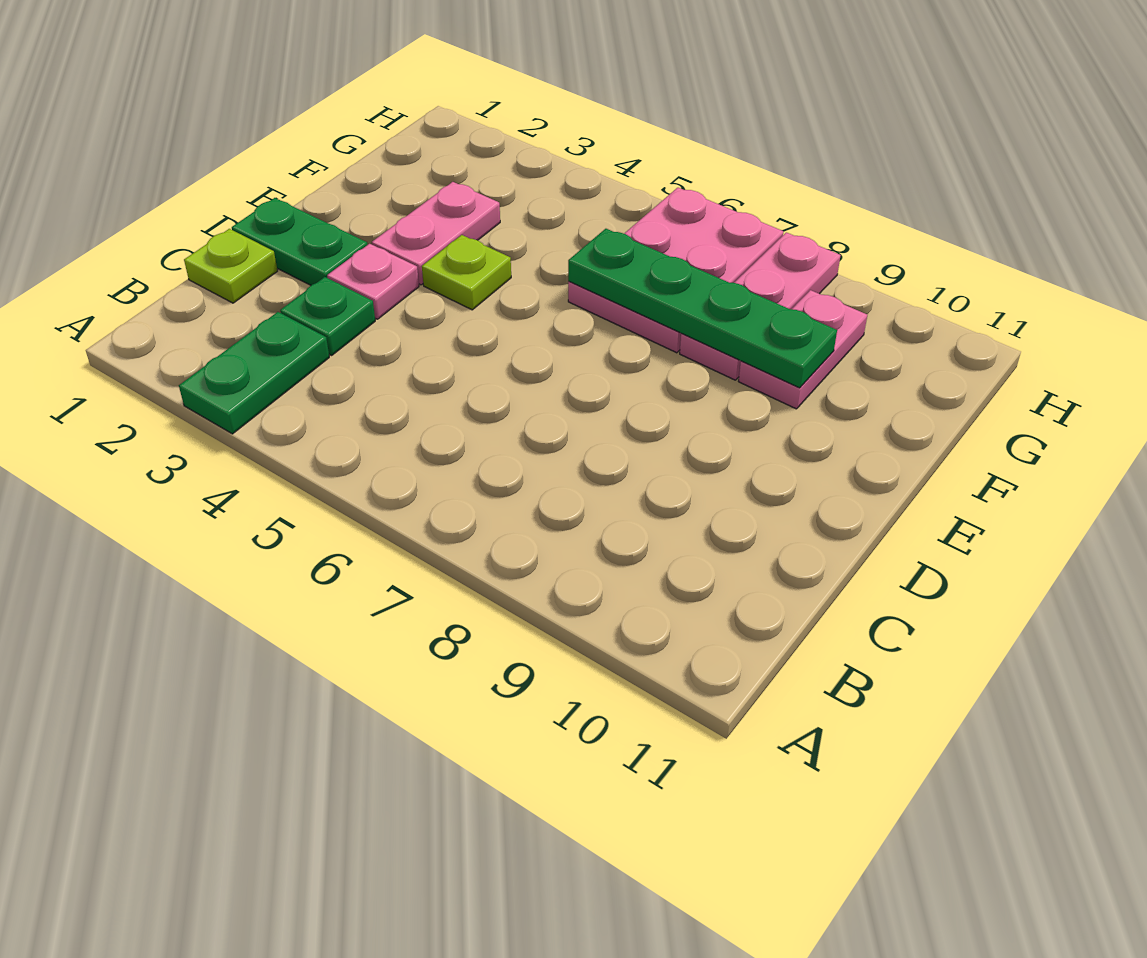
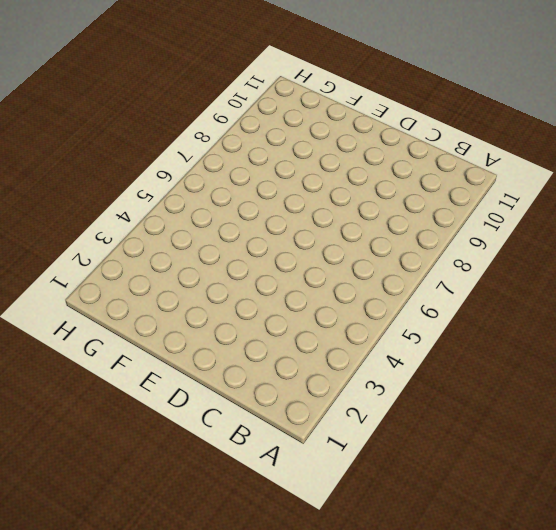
none -> green 1x2 plate [179,312,329,434]
none -> lime 1x1 plate [184,229,277,303]

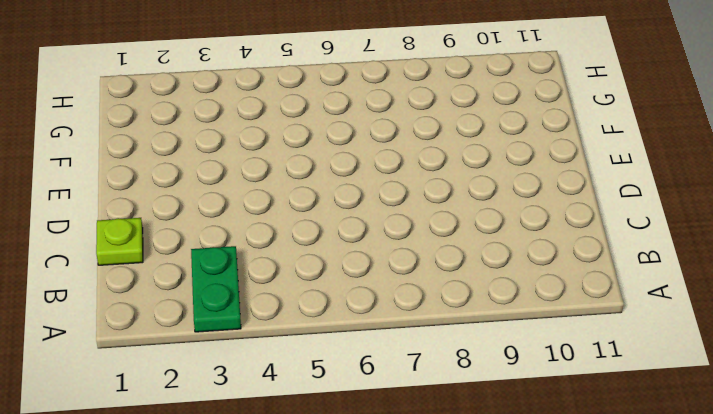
none -> green 1x1 plate [280,277,375,355]
none -> green 1x2 plate [232,198,368,285]

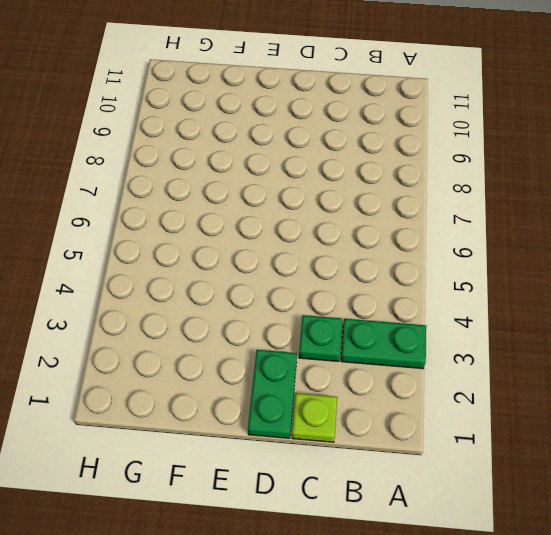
none -> pink 1x1 plate [327,244,419,319]
none -> pink 1x2 plate [372,182,500,285]

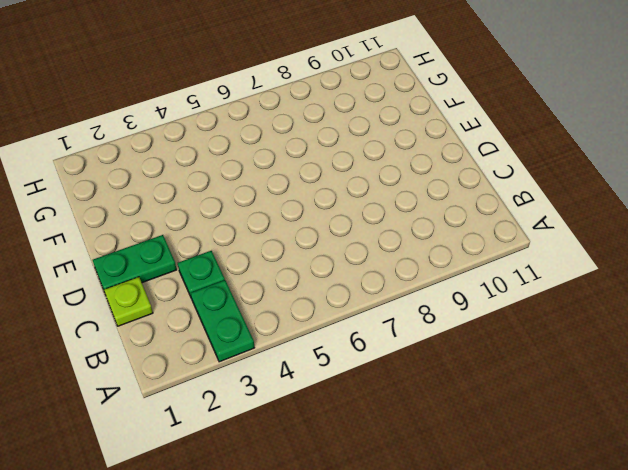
none -> pink 1x1 plate [327,244,419,319]
none -> pink 1x2 plate [372,182,500,285]

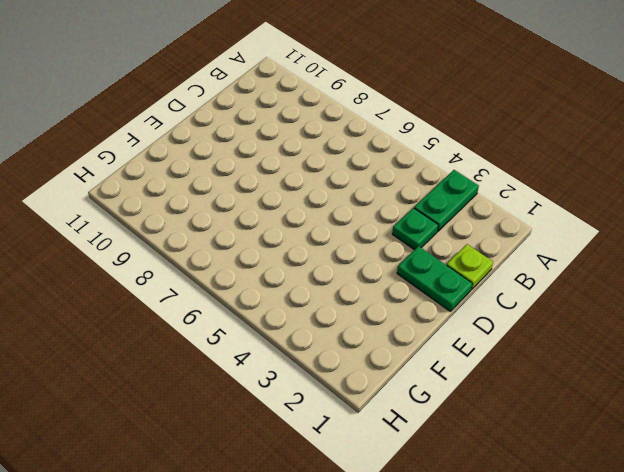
none -> pink 1x1 plate [327,244,419,319]
none -> pink 1x2 plate [372,182,500,285]

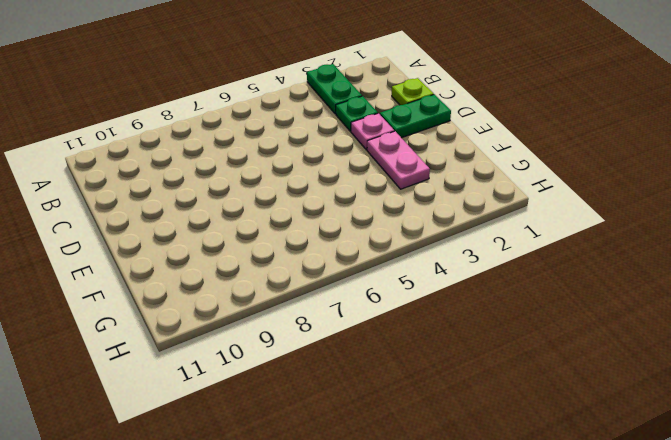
none -> lime 1x1 plate [422,235,511,310]
none -> pink 2x3 plate [568,188,783,353]

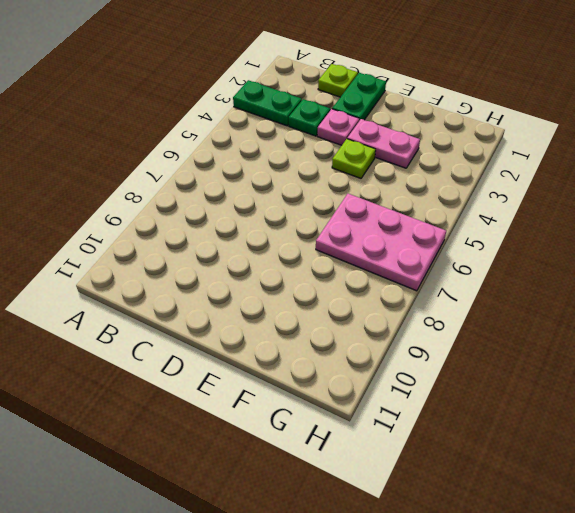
none -> pink 1x3 plate [680,232,841,380]
none -> pink 1x2 plate [738,290,867,409]

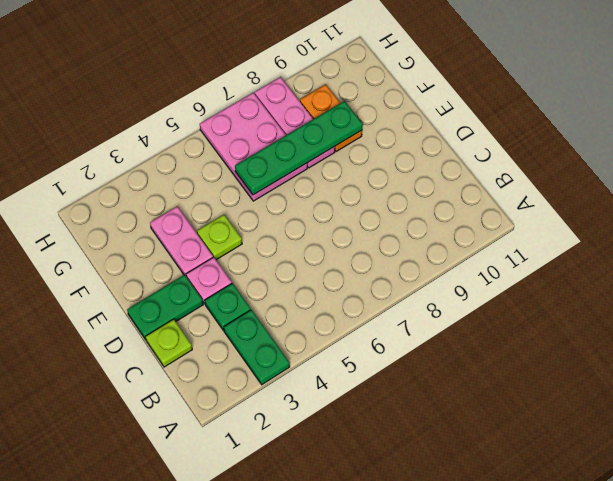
orange 1x2 plate [300,84,362,152] -> pink 1x2 plate [738,290,867,409]

